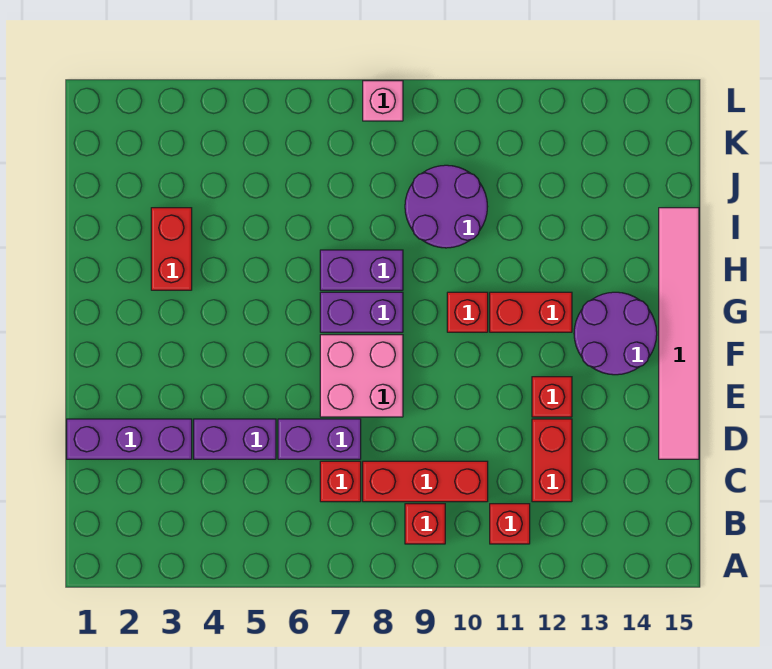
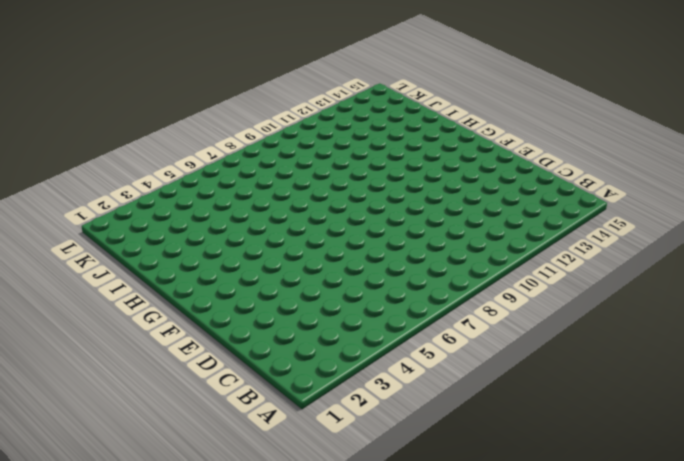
none -> red 1x1 brick [405,504,445,544]
none -> red 1x1 brick [490,504,530,544]
none -> red 1x1 brick [320,461,361,502]

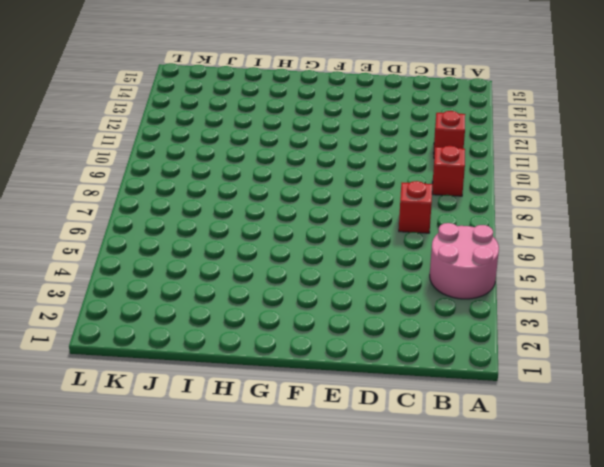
pink 2x2 round brick [430,223,499,299] -> none
none -> red 1x3 brick [363,461,488,502]
none -> red 1x2 brick [532,419,572,502]
none -> purple 1x3 brick [67,419,192,459]

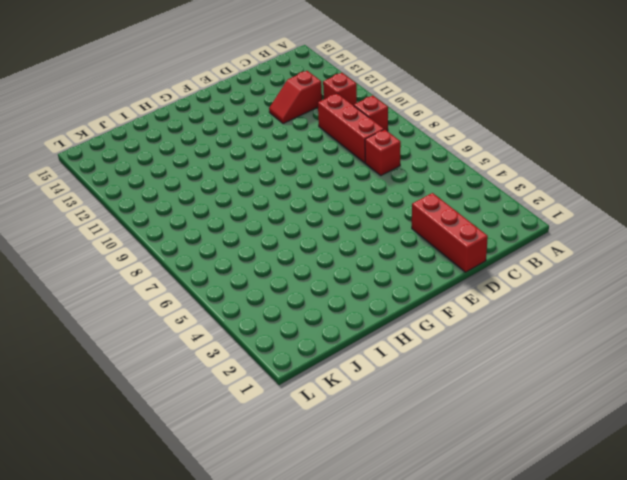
red 1x2 slope [269,71,322,124] -> red 1x2 brick [532,419,572,502]
red 1x3 brick [412,193,488,272] -> purple 1x3 brick [67,419,192,459]
none -> purple 1x2 brick [194,419,276,459]
none -> purple 1x2 brick [278,419,361,459]
none -> pink 1x6 tile [659,208,699,459]

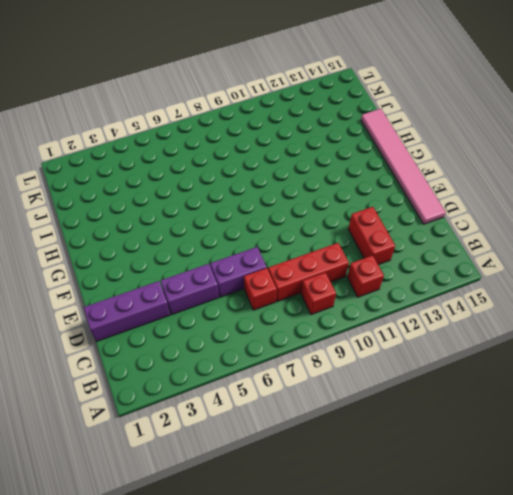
none -> pink 2x2 brick [320,335,403,417]
none -> red 1x1 brick [532,377,572,417]
none -> purple 2x2 round brick [574,292,657,375]

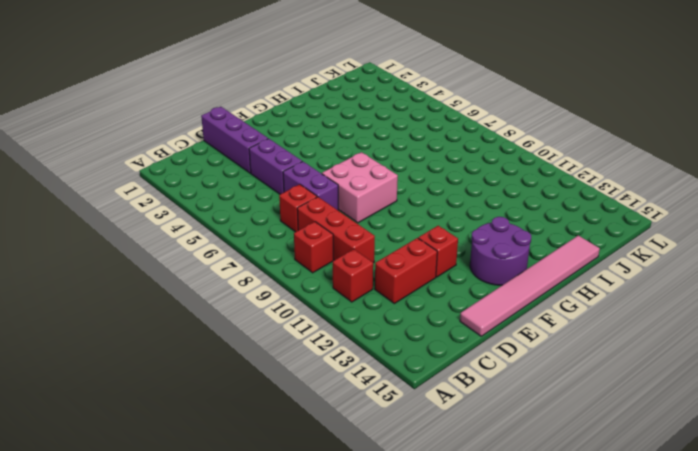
none -> purple 1x2 brick [320,292,403,332]
none -> red 1x1 brick [447,292,488,332]
none -> red 1x2 brick [490,292,572,332]

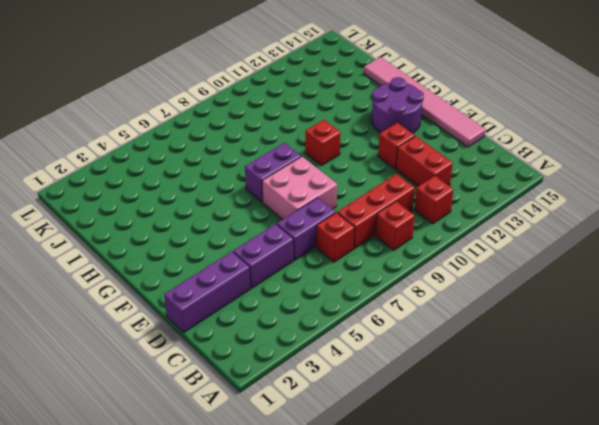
none -> red 1x2 brick [490,292,572,332]
none -> red 1x2 brick [151,208,192,290]
none -> purple 1x2 brick [320,250,403,290]

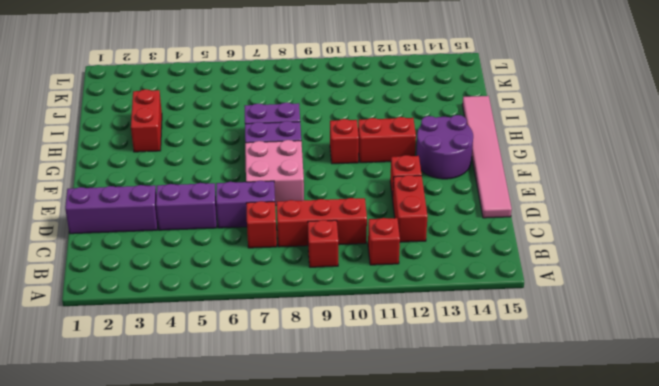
none -> purple 2x2 round brick [405,165,488,248]
none -> pink 1x1 brick [363,81,403,121]

